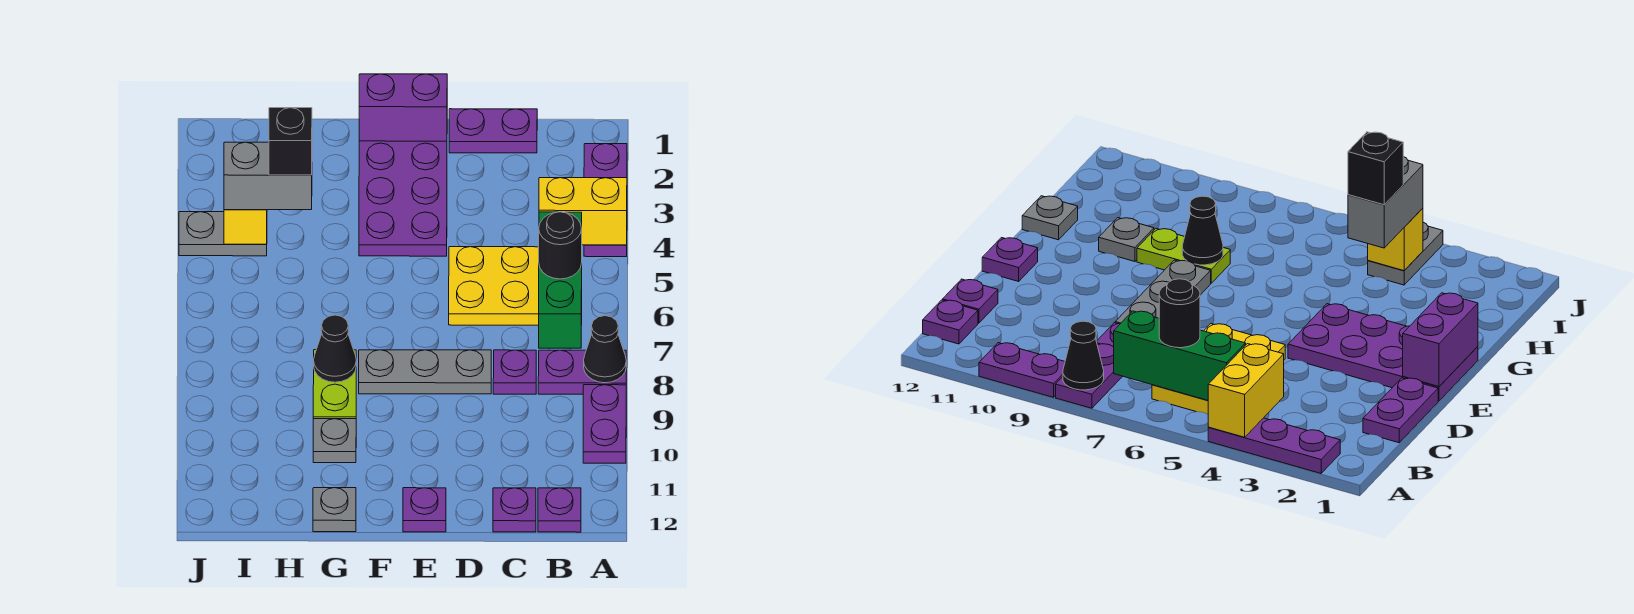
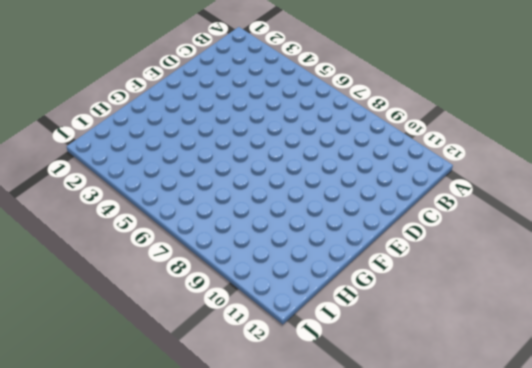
none -> purple 1x3 plate [584,144,627,257]
none -> purple 1x2 plate [538,350,626,394]
none -> purple 1x2 plate [583,385,626,463]

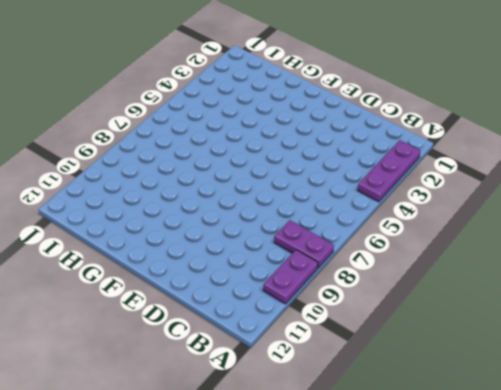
none -> yellow 2x3 plate [449,247,539,325]
none -> purple 1x1 plate [538,488,581,532]
none -> purple 1x2 plate [449,109,537,153]

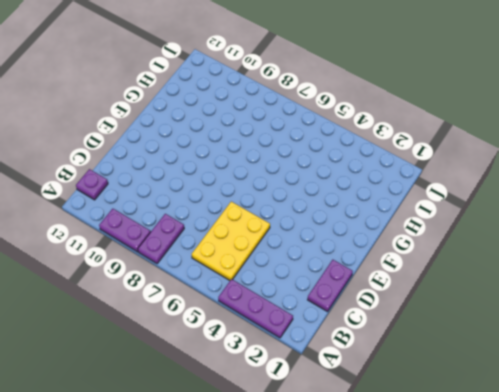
none -> purple 1x1 plate [493,350,536,394]
none -> purple 1x1 plate [493,488,536,532]
none -> grey 1x3 plate [359,350,491,394]

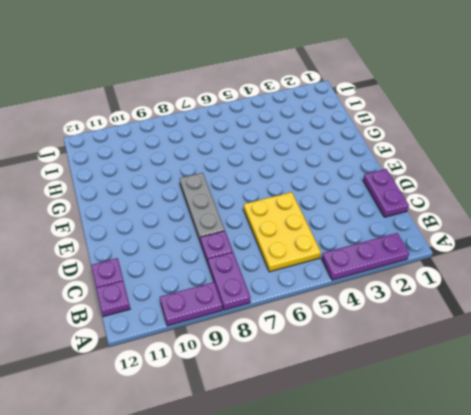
none -> purple 2x4 plate [359,141,447,256]
none -> purple 1x1 plate [403,488,446,532]
none -> lime 1x2 plate [313,350,356,419]

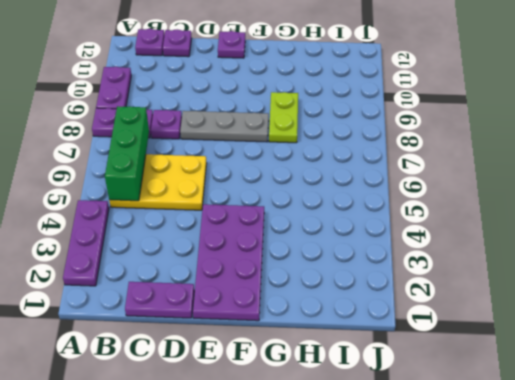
none -> grey 1x1 plate [313,419,356,463]
none -> grey 1x1 plate [313,488,356,532]
none -> grey 1x2 plate [179,212,267,256]

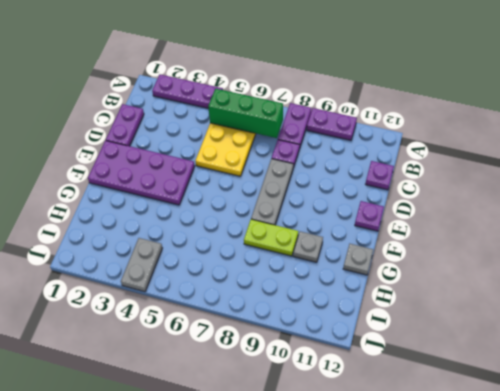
none -> purple 1x1 plate [538,488,581,532]
none -> yellow 1x2 brick [539,178,627,245]
none -> black 1x1 cone [584,316,626,383]

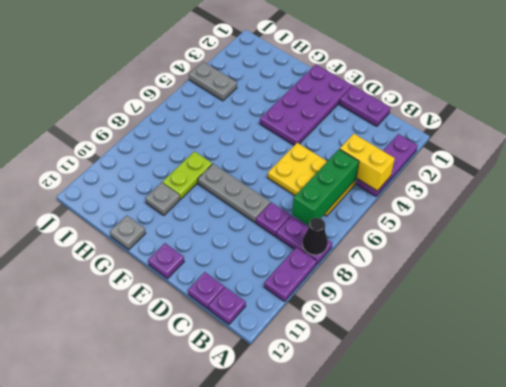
none -> purple 1x2 brick [359,74,447,141]
none -> black 1x1 cone [314,315,356,382]
none -> yellow 1x1 brick [224,210,267,244]

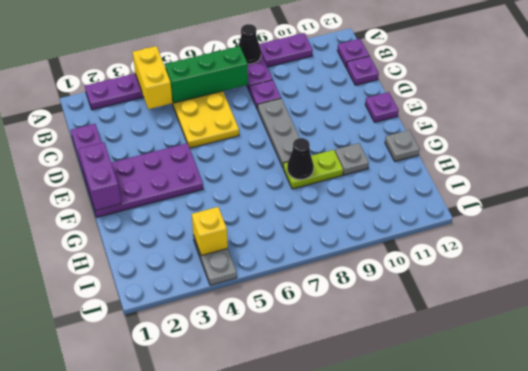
none -> black 1x1 round brick [539,212,582,279]
none -> grey 1x2 brick [224,142,312,210]
none -> black 1x1 brick [269,108,312,175]

